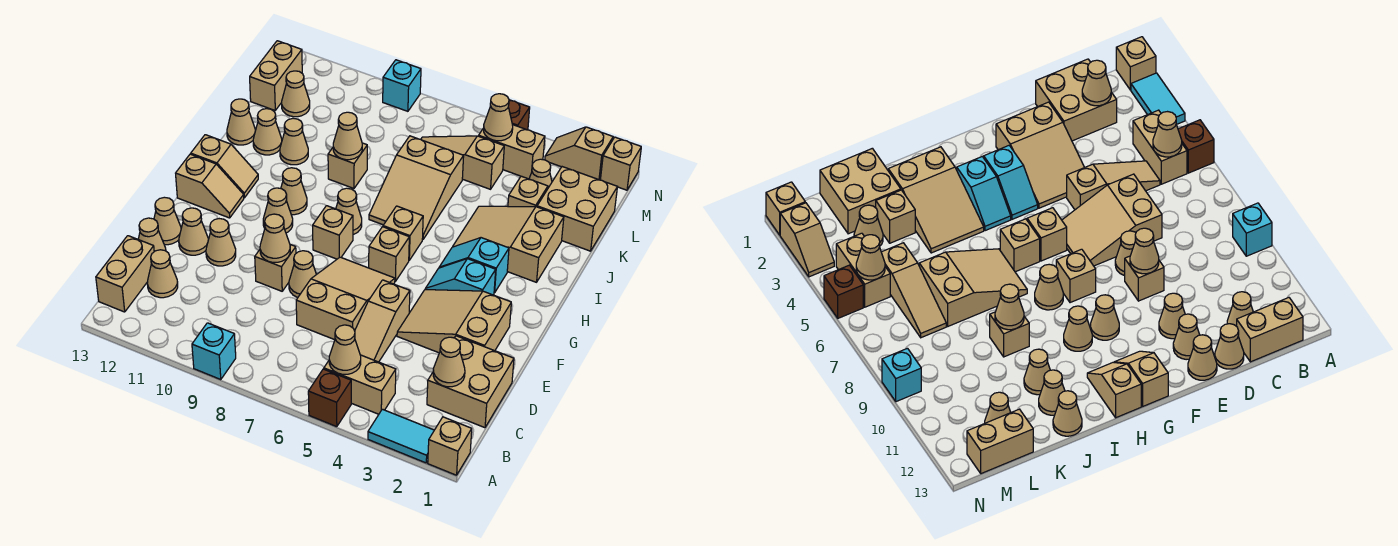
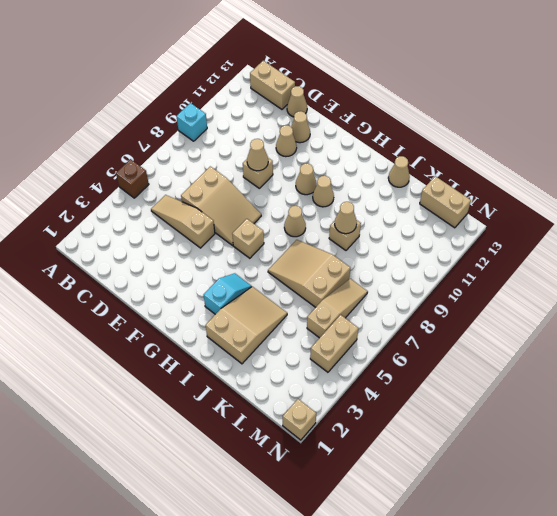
none -> tan 1x1 brick [428,417,472,475]
none -> cyan 1x2 tile [368,409,434,463]
none -> tan 1x2 brick [324,355,396,414]
none -> tan 2x2 brick [427,336,514,428]

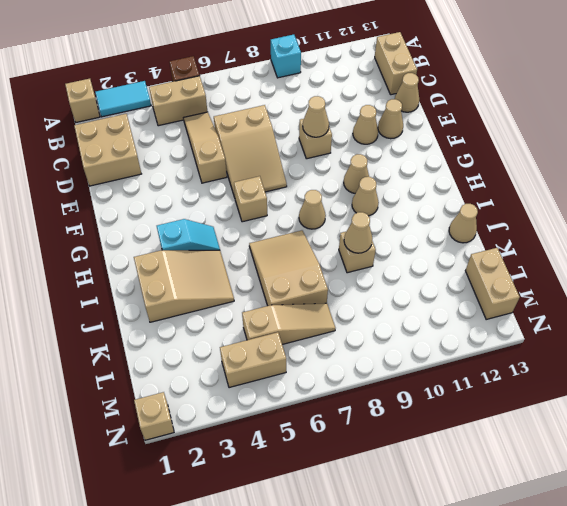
none -> tan 1x1 cone [147,250,178,298]
none -> tan 2x3 slope [397,290,511,353]
none -> tan 1x1 cone [289,251,316,297]
none -> tan 1x1 cone [154,197,181,245]

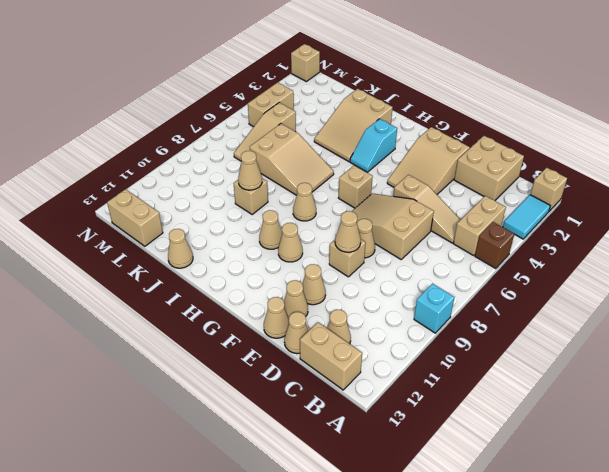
none -> cyan 1x2 slope [425,259,496,295]
none -> tan 1x1 brick [313,206,353,259]
none -> tan 1x2 slope [176,154,244,218]
none -> tan 1x1 brick [383,206,423,260]

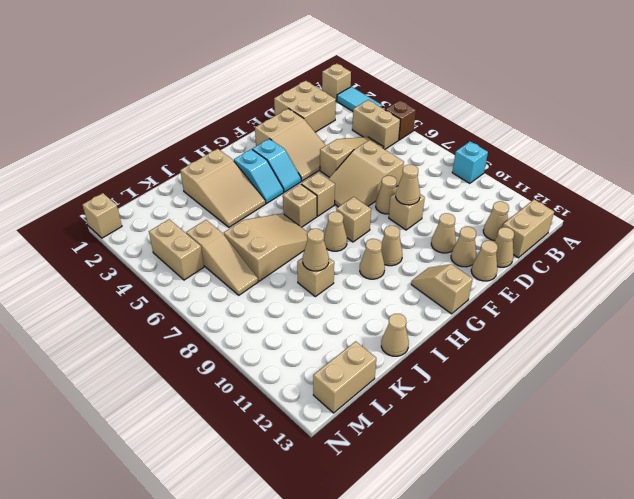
none -> tan 1x2 slope [191,135,258,198]
none -> tan 1x1 cone [280,118,308,165]
none -> tan 1x1 cone [253,109,282,155]
none -> tan 2x2 brick [537,167,617,251]

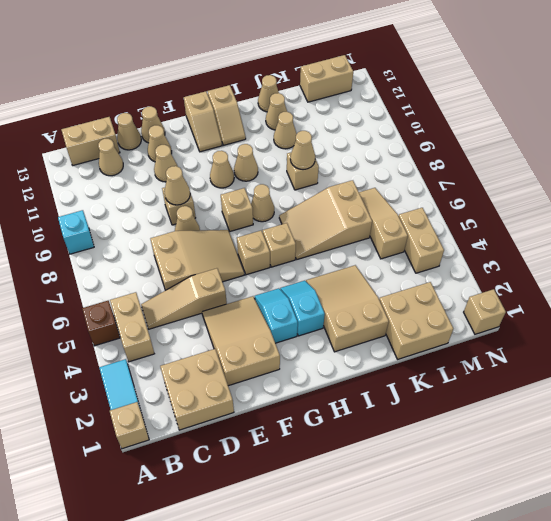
none -> tan 1x1 brick [508,176,548,207]
none -> tan 1x1 cone [529,159,552,188]
none -> tan 1x1 cone [282,71,310,117]
none -> tan 1x2 slope [545,127,613,180]

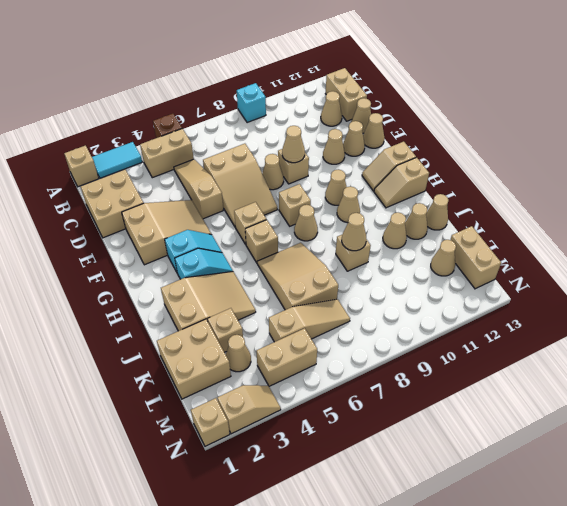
none -> brown 1x1 brick [508,100,530,130]
none -> cyan 1x1 brick [383,60,421,111]
none -> tan 1x1 cone [329,325,361,374]
none -> tan 1x1 cone [433,337,465,387]

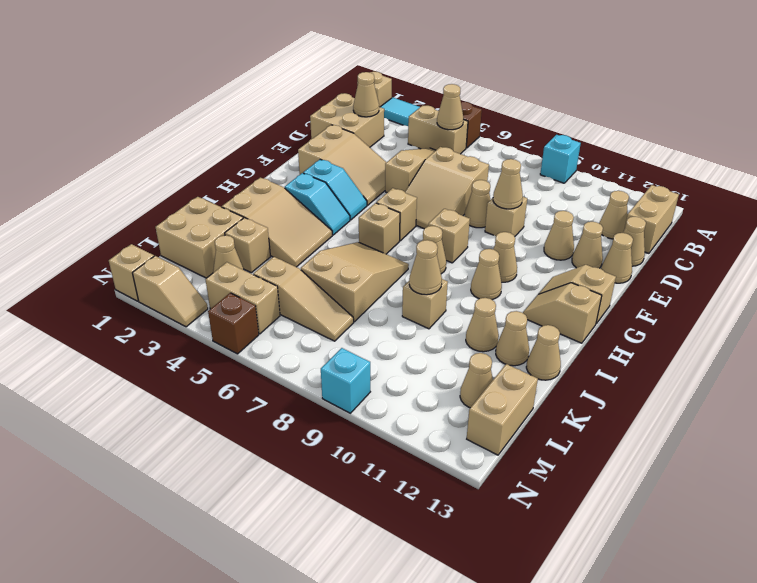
none -> tan 1x1 cone [484,94,513,141]

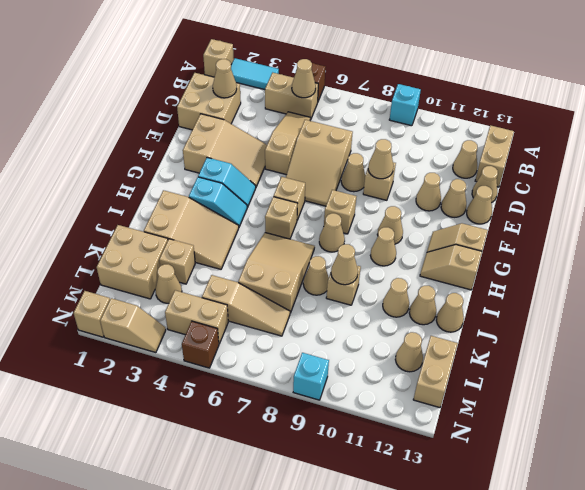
tan 1x1 cone [303,256,329,295] -> tan 1x1 cone moved to [484,94,513,141]

